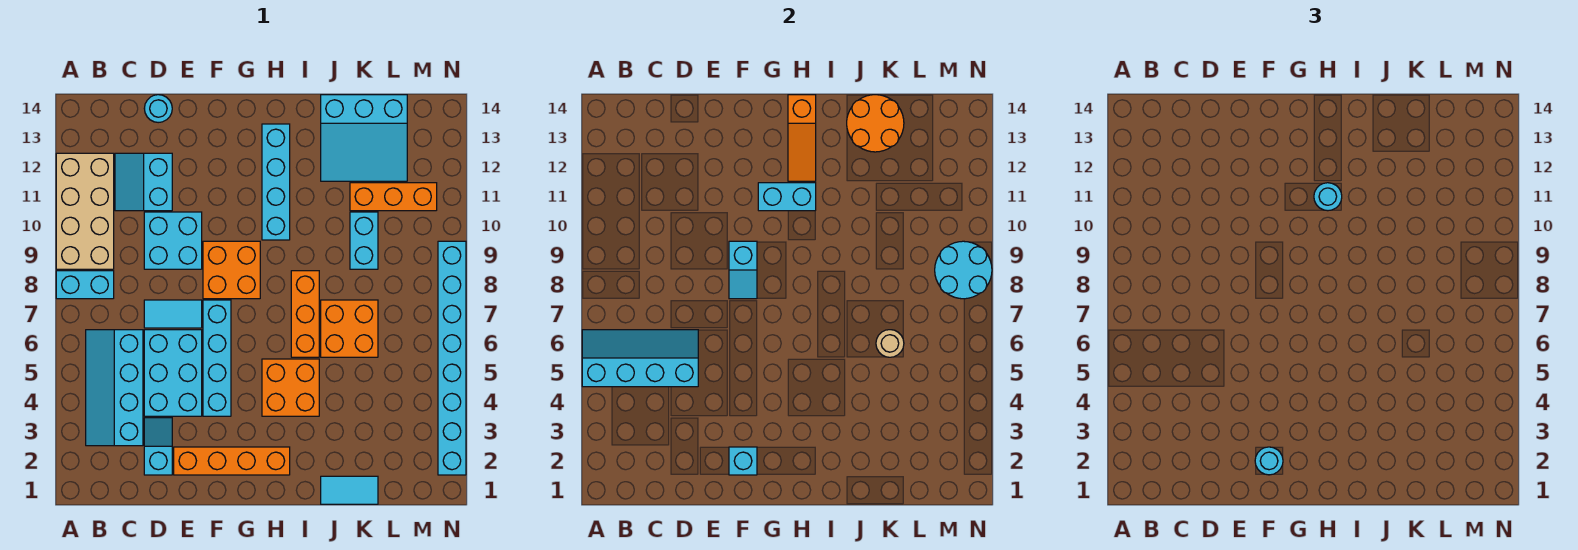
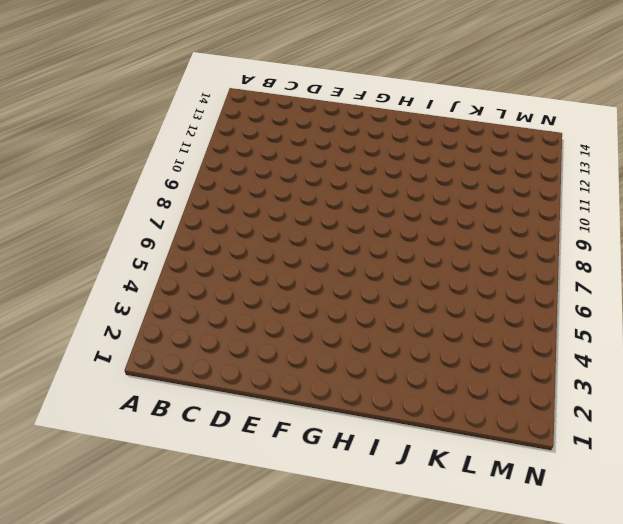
none -> cyan 1x2 brick [56,271,114,299]
none -> tan 2x4 brick [56,153,114,269]
none -> cyan 2x4 slope [86,330,143,446]
none -> cyan 2x2 slope [115,153,172,211]

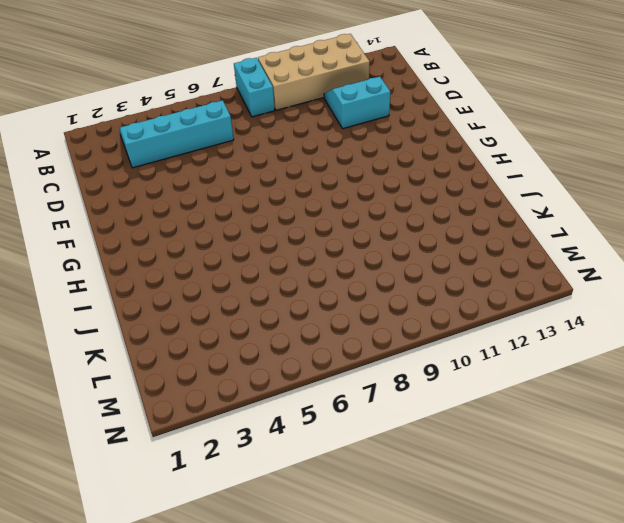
none -> cyan 1x2 slope [144,418,172,475]
none -> cyan 2x3 brick [144,330,202,416]
none -> cyan 1x2 tile [144,300,202,328]
none -> cyan 2x2 brick [144,212,202,269]

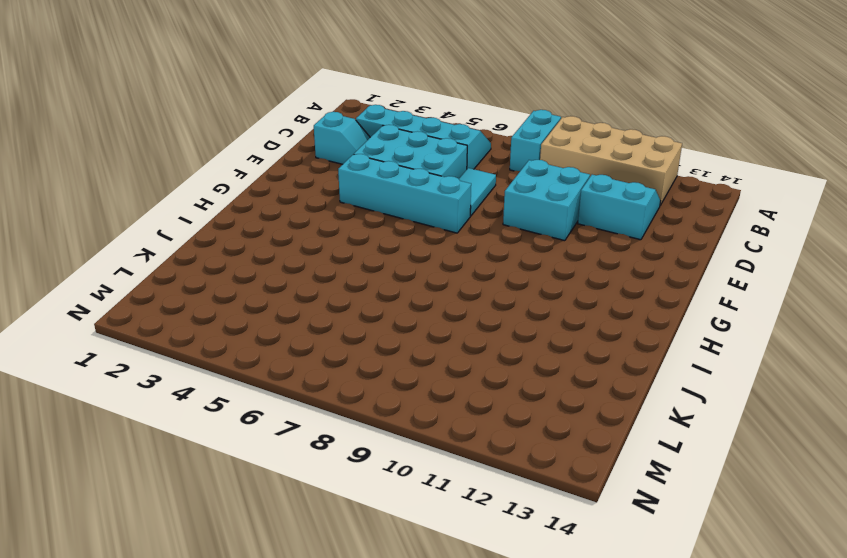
none -> cyan 1x1 round brick [144,95,172,123]
none -> orange 1x4 brick [174,447,290,475]
none -> orange 2x2 brick [203,241,260,299]
none -> orange 2x2 brick [262,359,319,416]

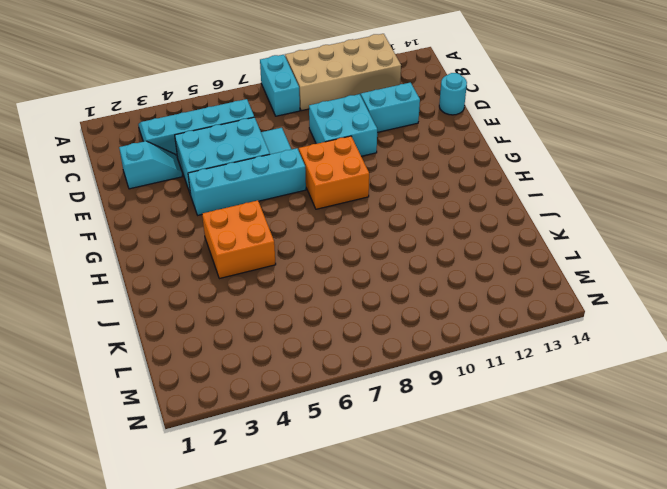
none -> orange 1x4 brick [174,447,290,475]
none -> cyan 1x4 brick [262,124,290,240]
none -> orange 1x3 brick [291,271,319,357]
none -> cyan 1x2 tile [321,476,378,504]

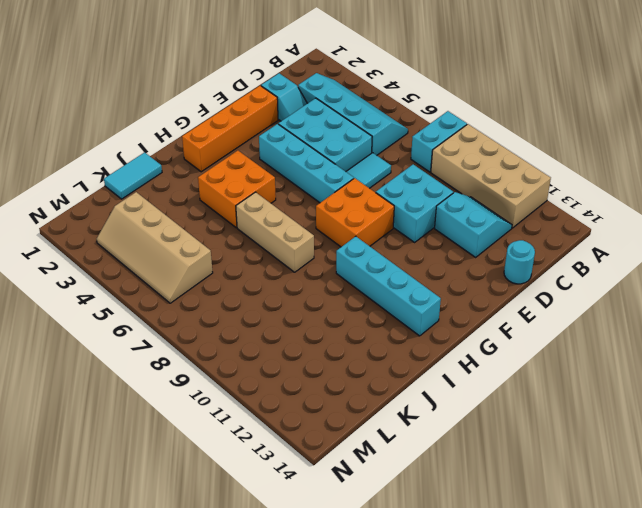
tan 1x3 brick [236,192,314,272] -> orange 1x3 brick [291,271,319,357]
tan 2x4 slope [97,192,213,303] -> none
none -> orange 2x2 brick [321,300,378,357]
none -> cyan 3x3 slope [321,95,407,181]
none -> cyan 1x2 brick [350,212,378,269]
none -> orange 1x3 brick [350,183,437,211]

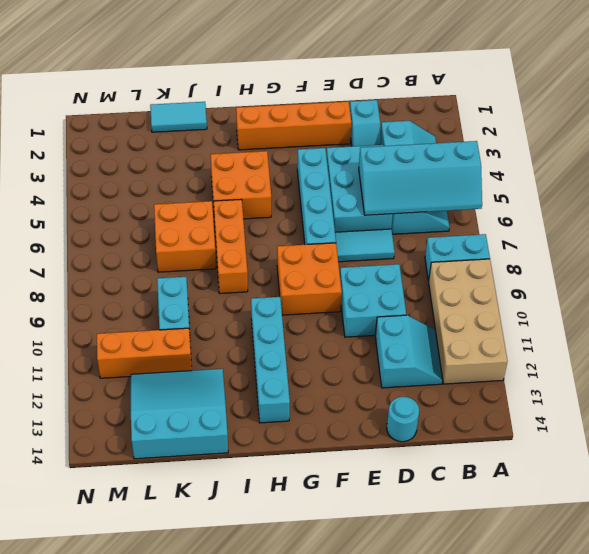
none -> cyan 1x8 brick [438,241,466,475]
none -> cyan 1x1 brick [729,447,757,475]
none -> cyan 1x2 slope [729,241,757,299]
none -> cyan 1x2 brick [758,183,816,211]

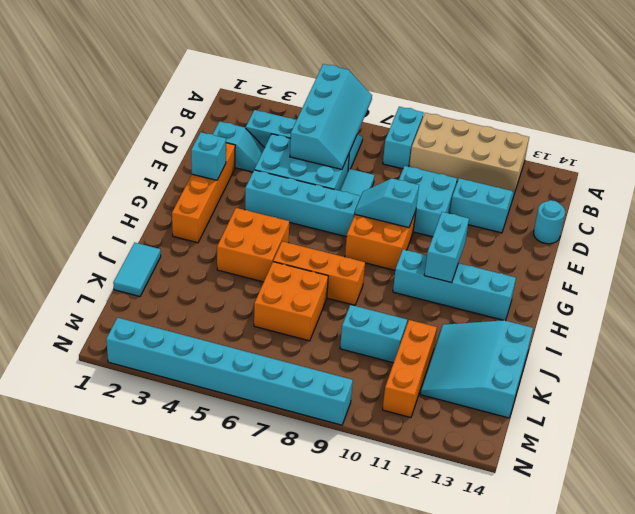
none -> orange 1x3 slope [788,95,816,181]
none -> orange 2x2 round brick [847,95,904,152]
none -> tan 1x1 round brick [876,330,904,357]
none -> cyan 2x2 round brick [935,241,992,299]

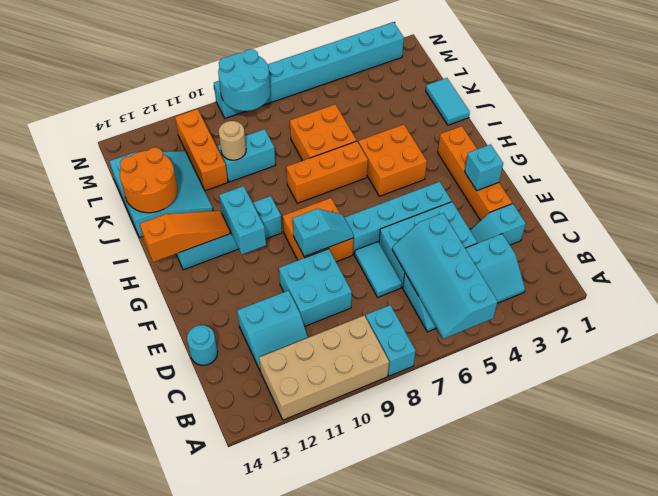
tan 1x1 round brick [219,121,246,160] -> tan 1x1 round brick moved to [876,330,904,357]
none -> cyan 1x1 round brick [1255,447,1283,475]
none -> cyan 1x1 round brick [1314,183,1342,211]

